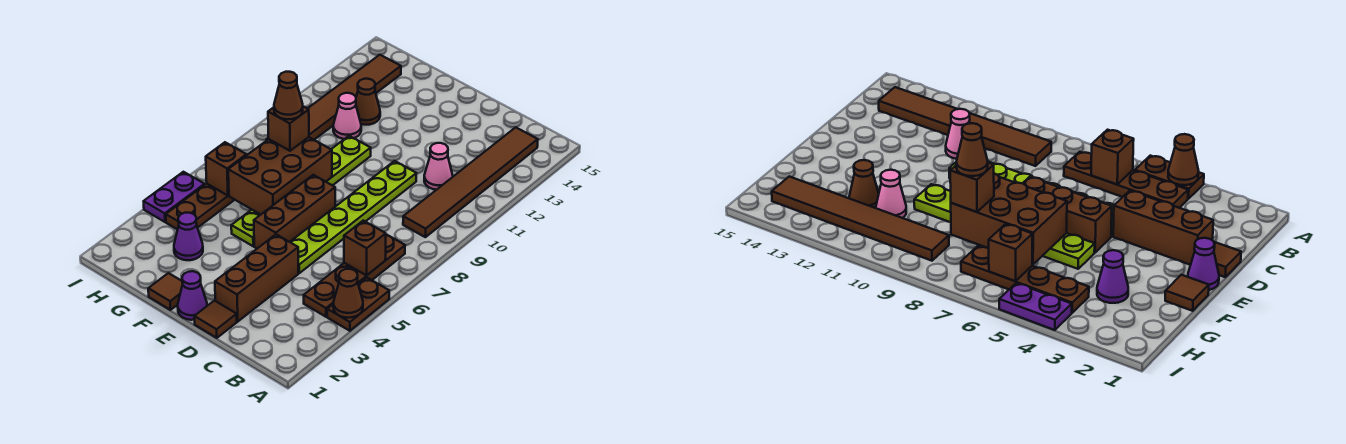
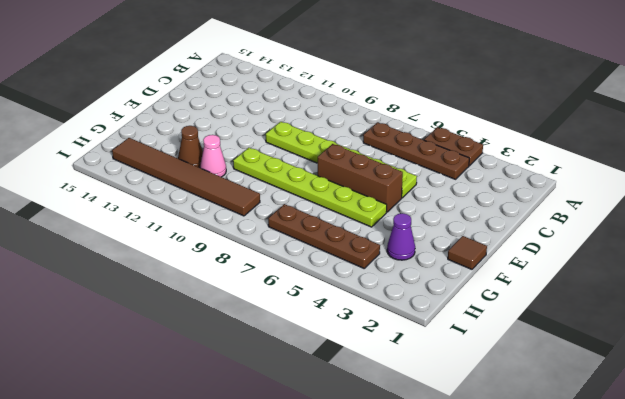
none -> brown 1x6 tile [403,127,538,237]
none -> pink 1x1 cone [424,143,453,190]
none -> brown 1x1 tile [194,301,237,338]

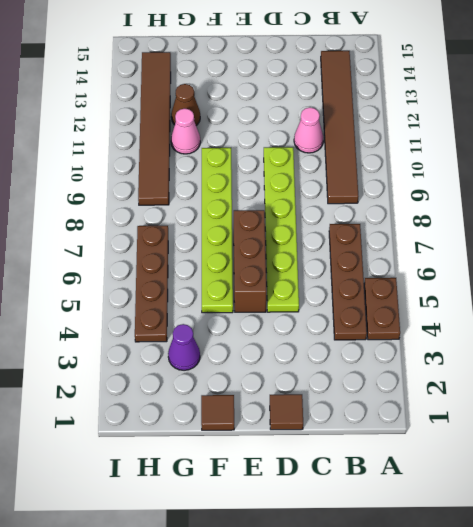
none -> brown 1x3 brick [215,234,298,322]
none -> purple 1x1 cone [178,271,207,320]
none -> purple 1x2 plate [144,172,205,222]

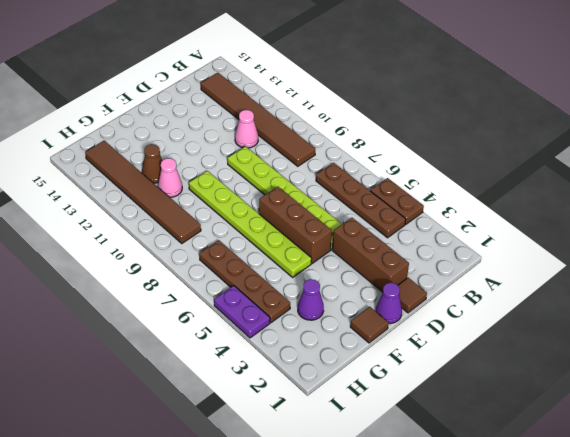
none -> brown 1x1 cone [333,269,363,318]
none -> brown 1x1 brick [344,221,386,275]
none -> brown 2x3 brick [228,137,332,215]

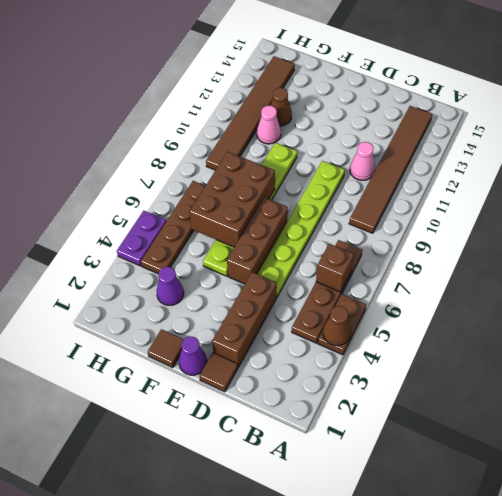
none -> brown 1x1 brick [206,142,246,195]
none -> brown 1x1 brick [268,106,309,151]
none -> brown 1x1 cone [274,72,303,119]

